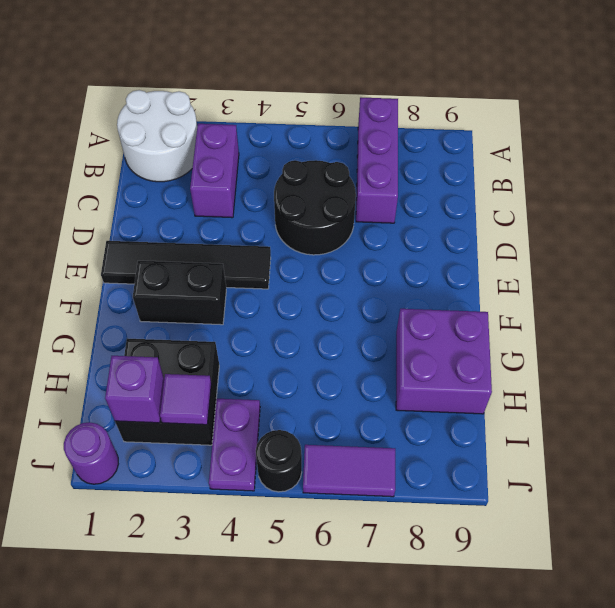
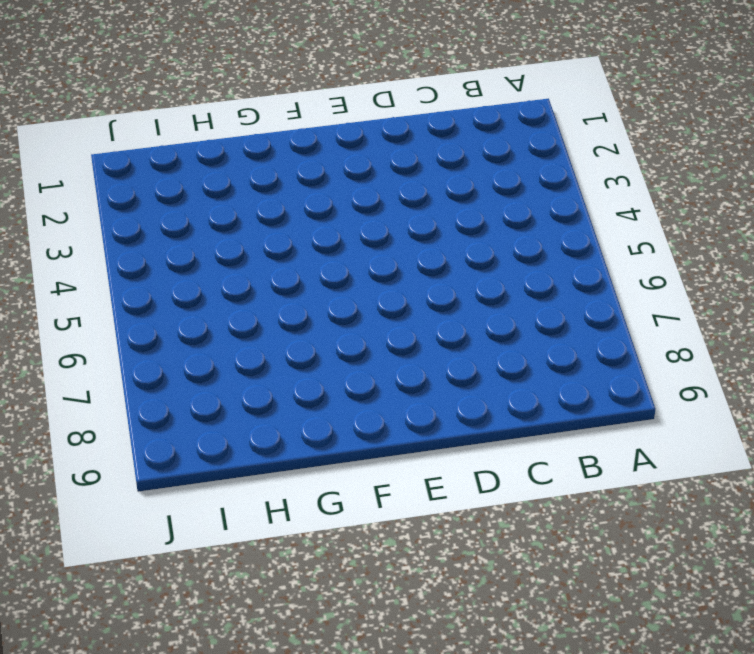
none -> white 2x2 round brick [117,90,197,182]
none -> purple 1x3 brick [356,98,398,223]
none -> purple 1x2 brick [190,124,239,218]

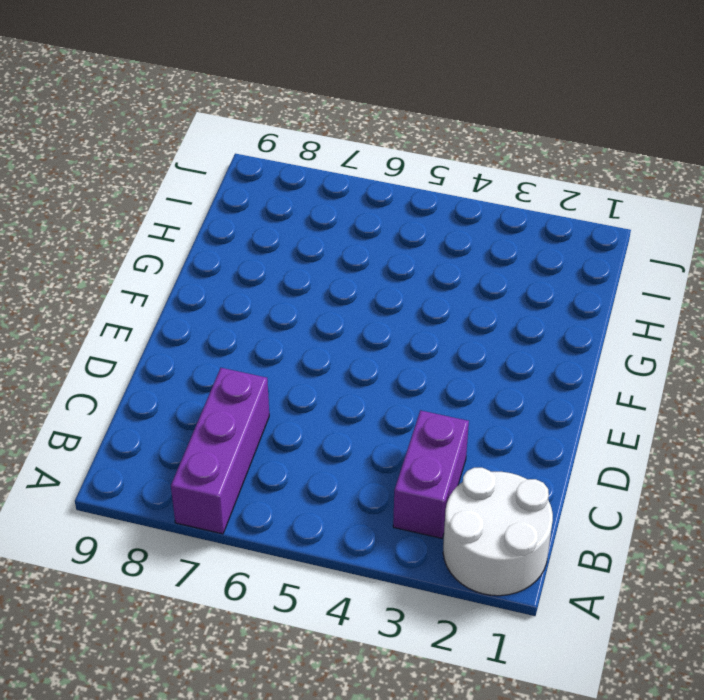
none -> black 2x2 round brick [274,160,356,255]
none -> black 1x4 tile [101,241,271,289]
none -> black 1x2 brick [133,261,226,325]

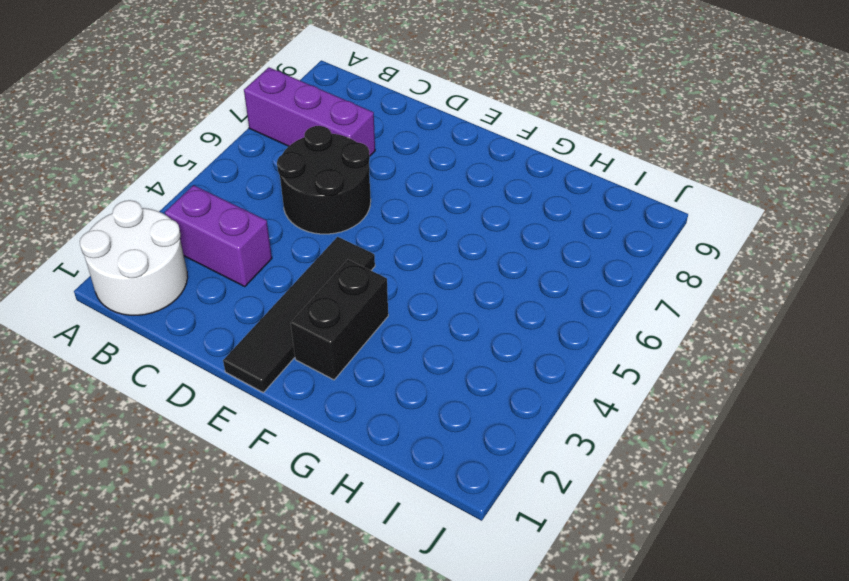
none -> purple 2x2 brick [396,309,492,414]
none -> black 2x2 brick [115,338,219,445]
none -> purple 1x2 plate [209,399,260,491]

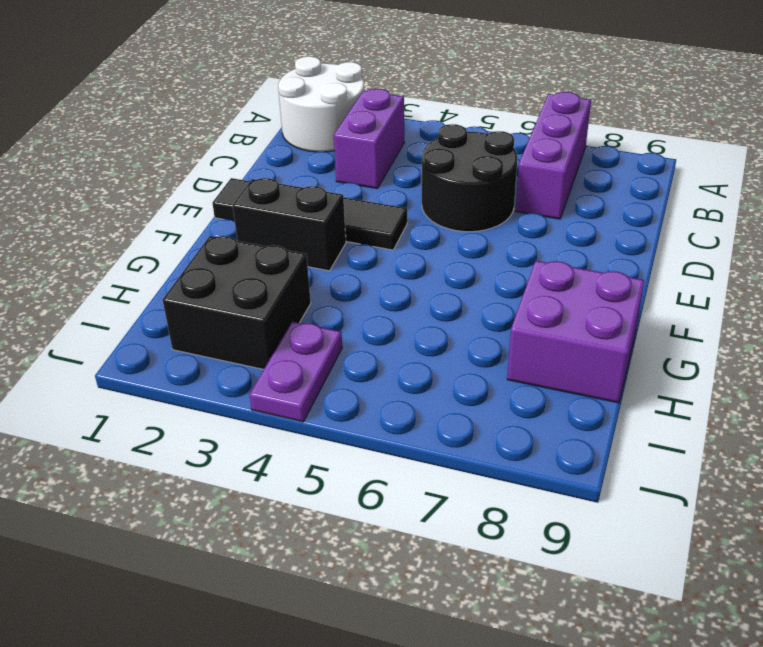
none -> purple 1x1 round brick [64,422,118,484]
none -> black 1x1 round brick [256,430,302,492]
none -> purple 1x2 tile [303,445,395,497]

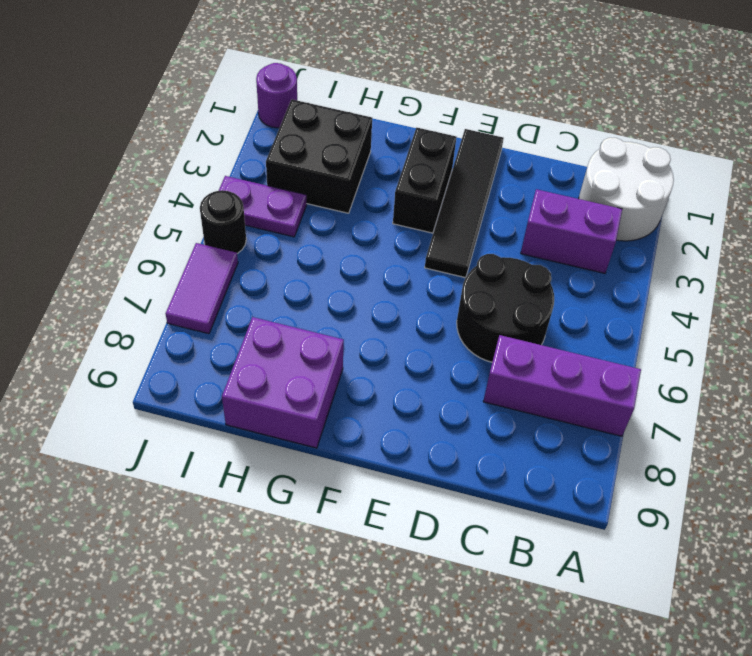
none -> purple 1x1 brick [105,356,164,423]
none -> purple 1x1 tile [160,374,211,425]

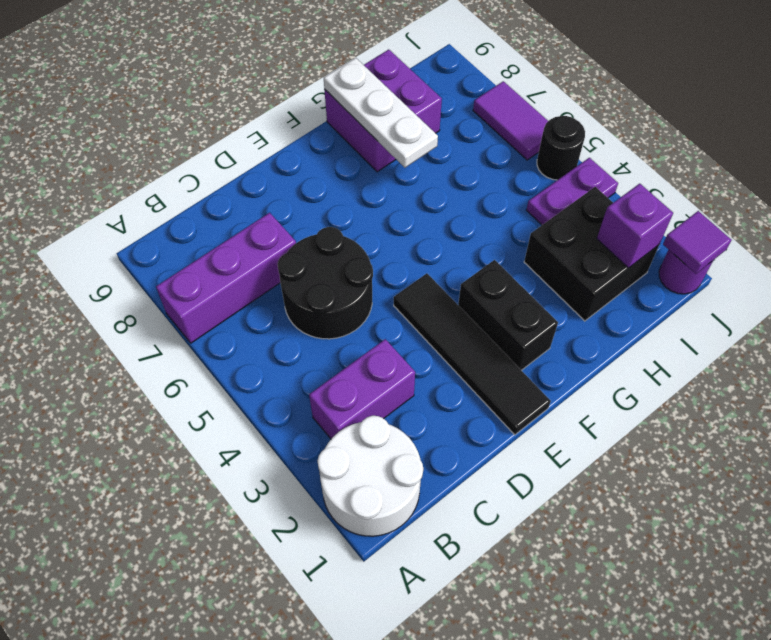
white 1x3 plate [324,58,438,168] -> none
purple 1x1 tile [663,211,731,274] -> purple 1x1 tile moved to [160,374,211,425]

